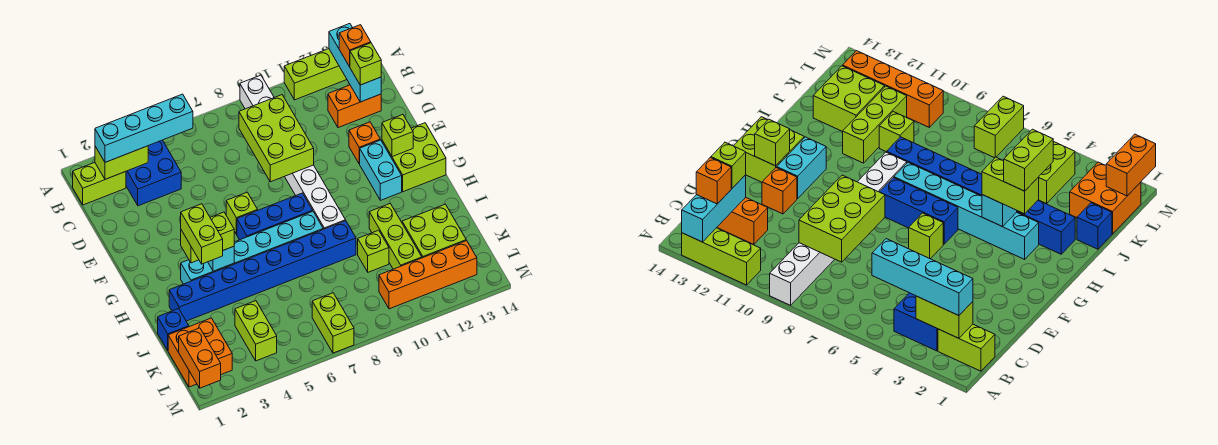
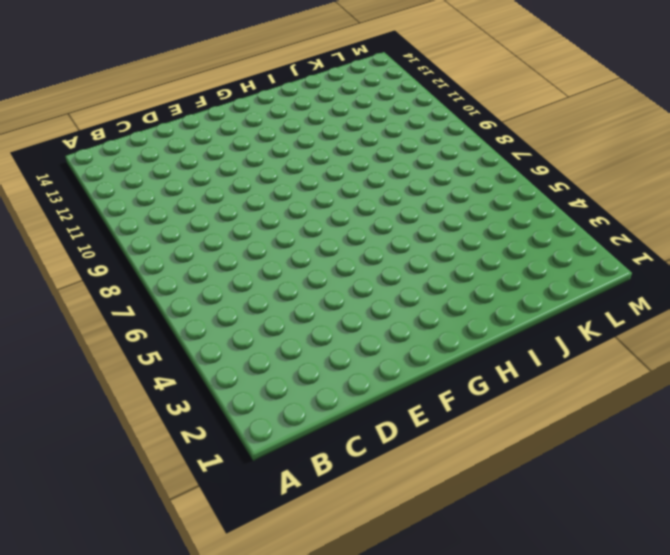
none -> white 1x8 brick [240,75,346,229]
none -> lime 1x3 brick [284,49,347,100]
none -> lime 1x2 brick [73,163,126,205]
none -> blue 2x2 brick [126,140,181,206]

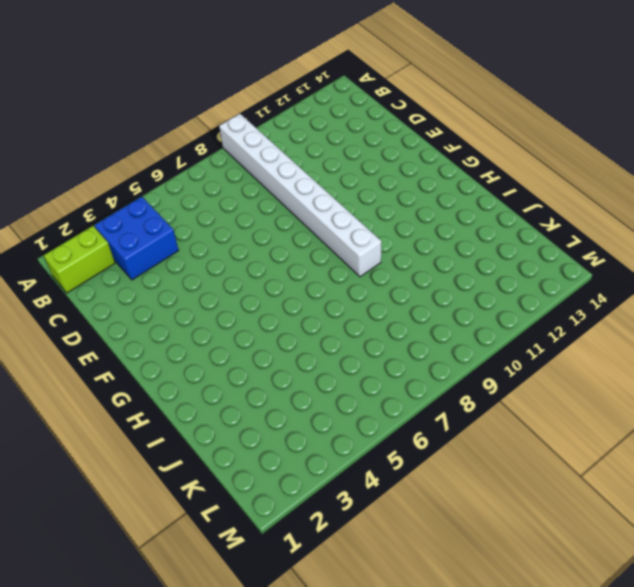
none -> lime 1x3 brick [284,49,347,100]
none -> orange 1x2 brick [328,85,381,128]
none -> orange 1x1 brick [349,122,380,164]
none -> lime 1x1 brick [226,192,258,234]

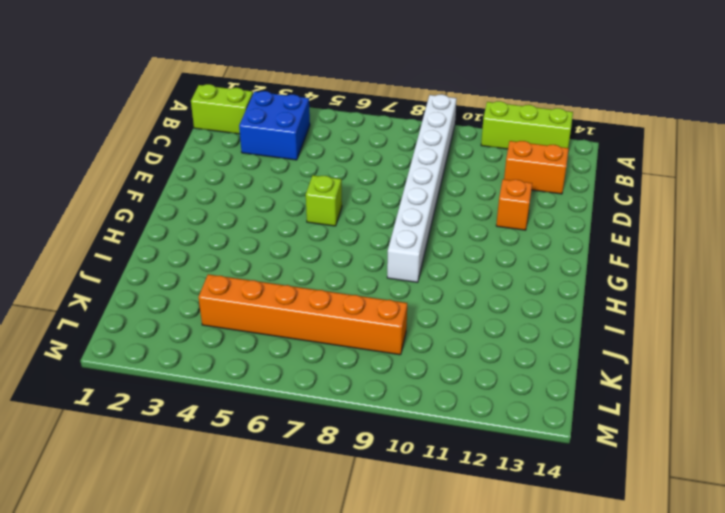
orange 1x6 brick [198,274,407,355] -> lime 1x2 brick [235,301,277,361]
none -> cyan 1x2 brick [360,140,402,200]
none -> lime 2x2 brick [382,123,446,192]
none -> blue 1x3 brick [237,193,313,240]
none -> cyan 1x6 brick [181,211,323,284]

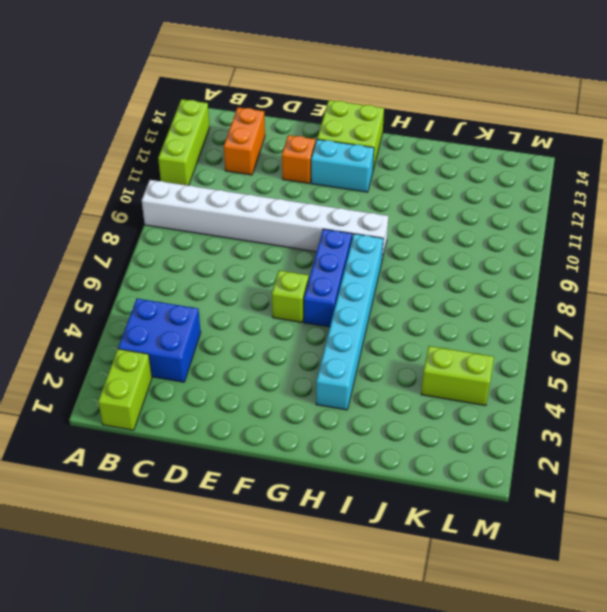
none -> blue 1x8 brick [169,221,356,321]
none -> lime 1x3 brick [369,204,422,269]
none -> blue 1x1 brick [158,309,189,350]
none -> lime 1x1 brick [358,230,389,272]

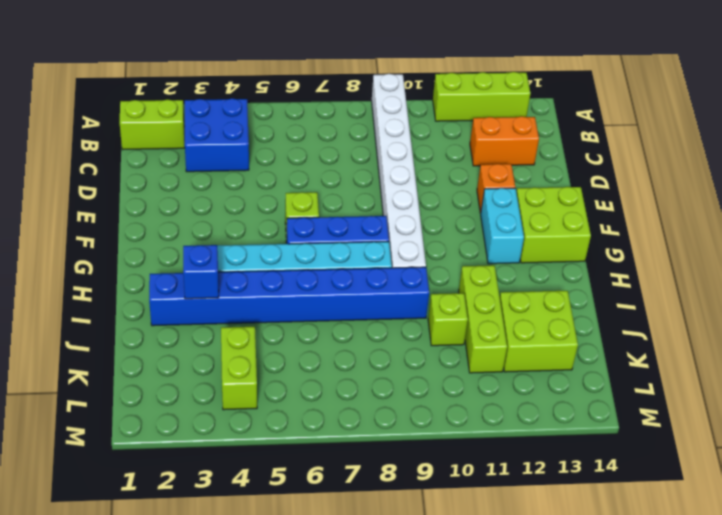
blue 1x1 brick [183,245,219,299] -> blue 1x1 brick moved to [158,309,189,350]
none -> orange 2x2 brick [168,318,232,387]
none -> lime 1x2 brick [312,293,354,353]
none -> orange 1x4 brick [379,241,477,309]
none -> cyan 1x3 brick [329,24,381,102]

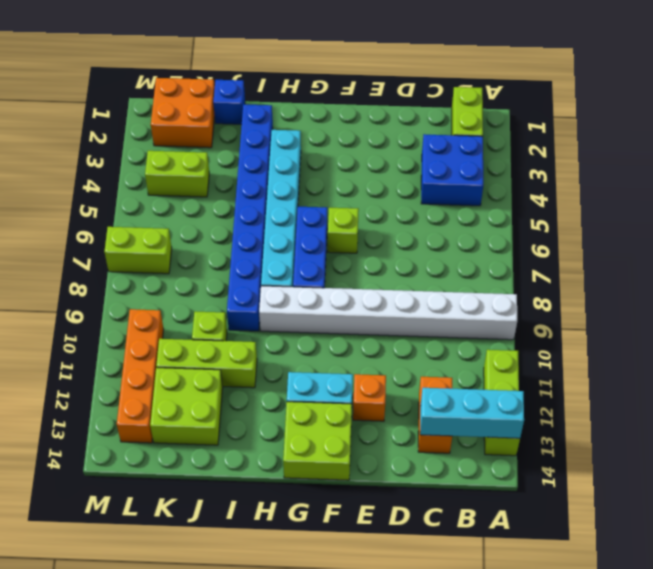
none -> lime 1x2 brick [95,146,148,179]
none -> lime 2x3 brick [239,95,314,182]
none -> lime 1x1 brick [382,115,413,157]
none -> cyan 1x1 brick [208,246,234,271]

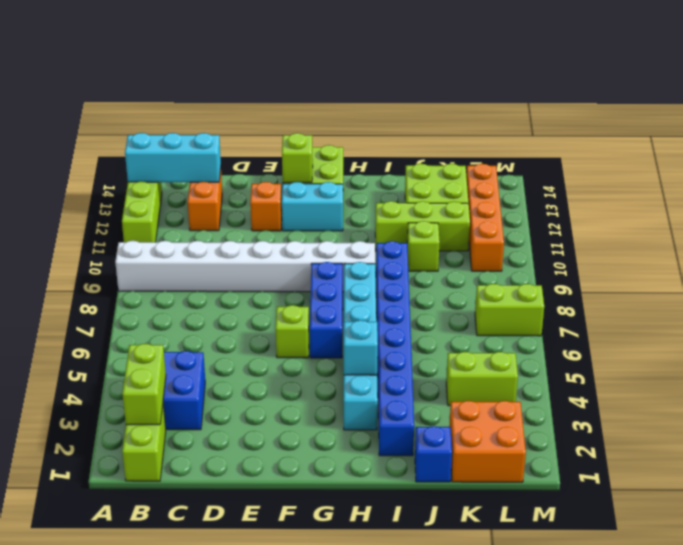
none -> lime 2x3 brick [239,95,314,182]
none -> orange 1x2 brick [179,328,221,388]
none -> cyan 1x4 brick [95,94,193,162]
none -> orange 1x1 brick [339,25,371,67]

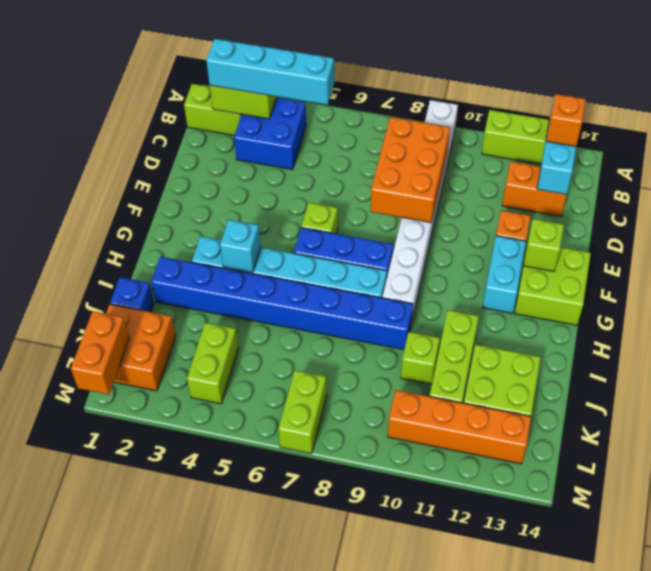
orange 2x3 brick [370,117,450,223] -> lime 2x3 brick [239,95,314,182]
none -> lime 1x1 brick [350,43,381,85]
none -> lime 1x2 brick [181,212,234,263]
none -> lime 1x2 brick [181,204,223,264]

